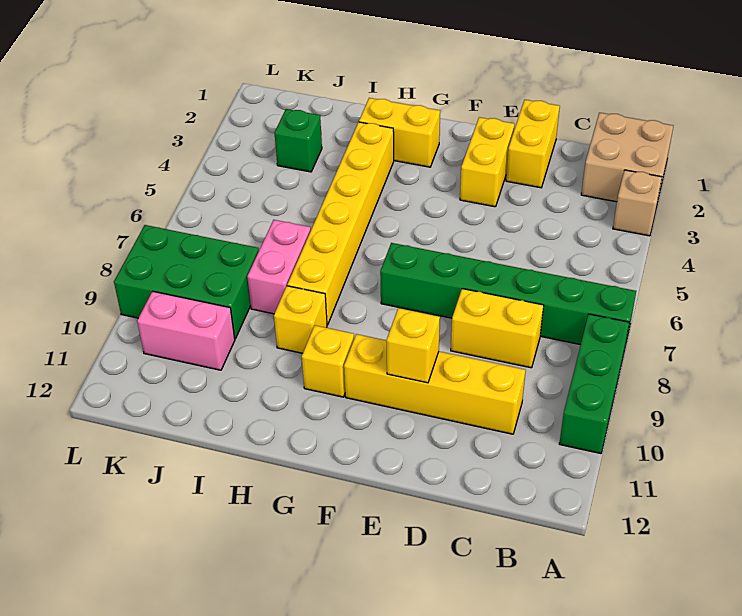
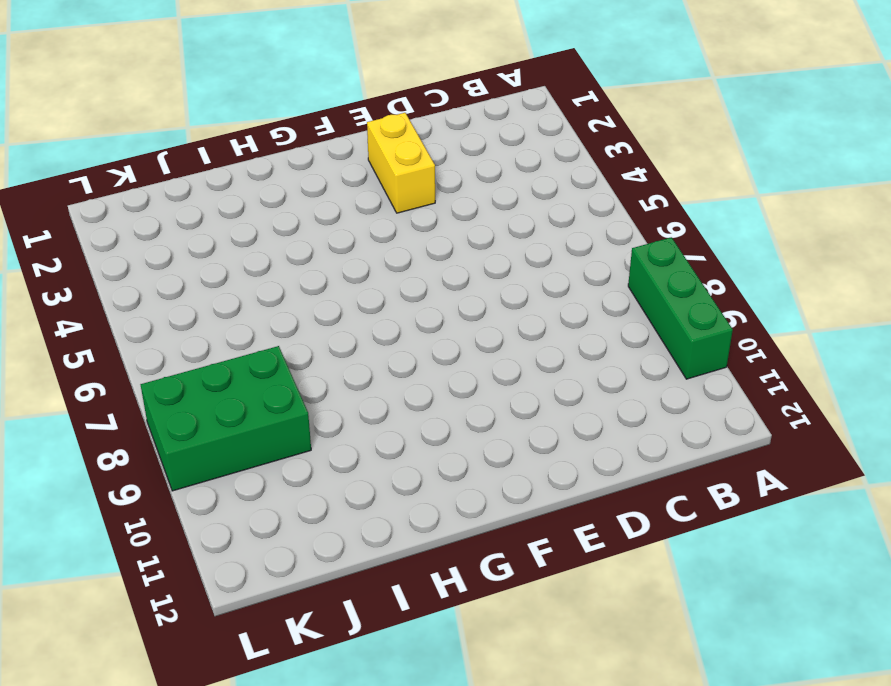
none -> tan 2x2 brick [581,113,673,203]
none -> tan 1x1 brick [613,170,662,236]
none -> green 1x6 brick [380,243,636,346]

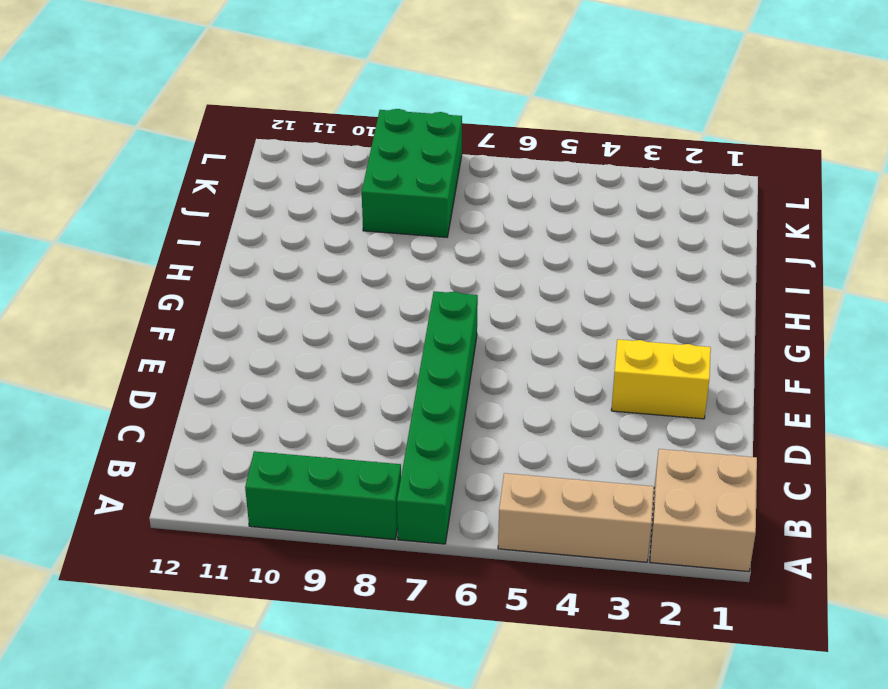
tan 1x3 brick [498,473,654,562] -> tan 1x1 brick [613,170,662,236]
none -> yellow 1x2 brick [451,289,544,368]
none -> yellow 1x4 brick [344,334,526,434]
none -> yellow 1x2 brick [506,100,560,188]

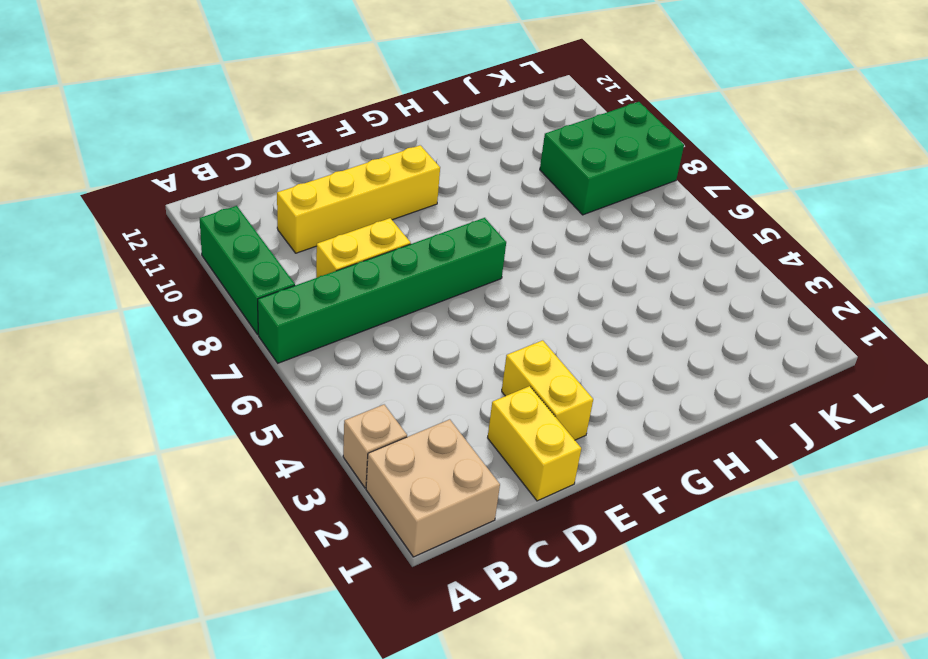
none -> yellow 1x2 brick [359,98,440,167]
none -> yellow 1x1 brick [302,325,354,397]
none -> yellow 1x6 brick [287,122,394,325]

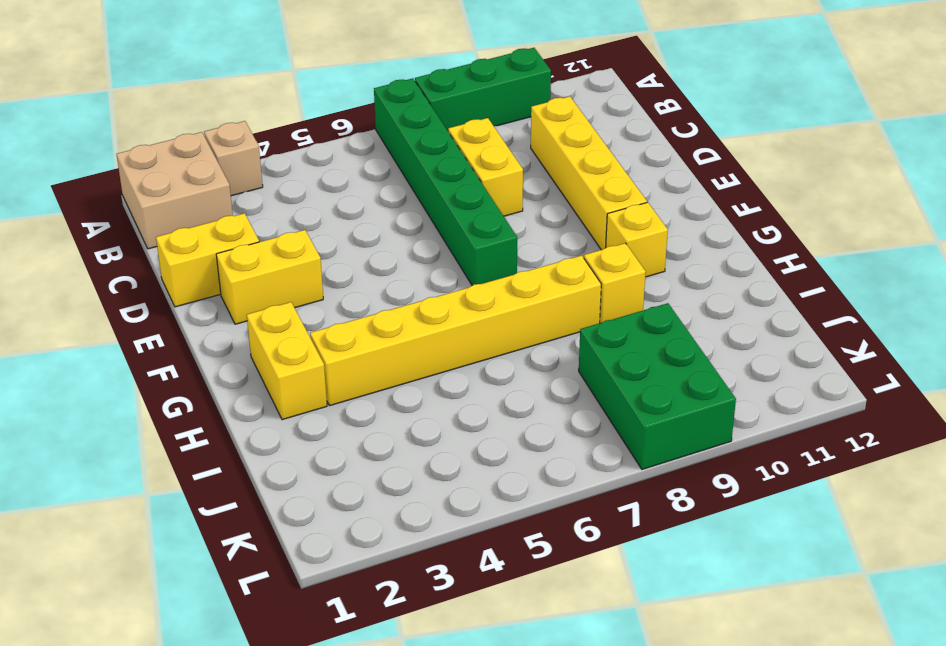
none -> pink 1x2 brick [247,220,311,314]
none -> green 1x1 brick [274,109,322,172]
none -> pink 1x2 brick [137,291,235,370]

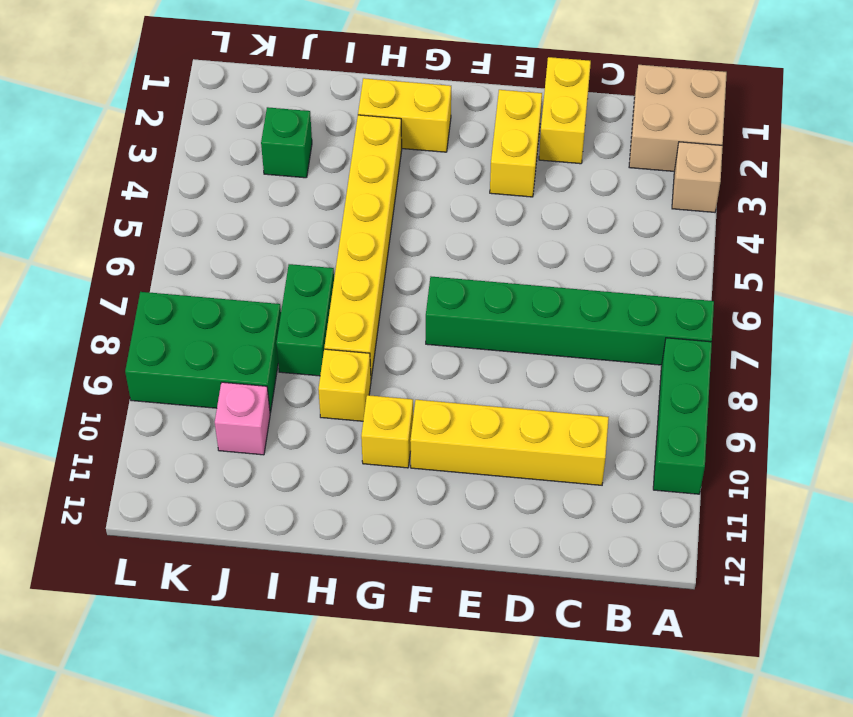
green 1x2 brick [276,264,334,376] -> pink 1x2 brick [247,220,311,314]
pink 1x1 brick [215,382,270,455] -> pink 1x2 brick [137,291,235,370]
none -> yellow 1x2 brick [451,289,544,368]
none -> yellow 1x1 brick [387,308,440,383]

